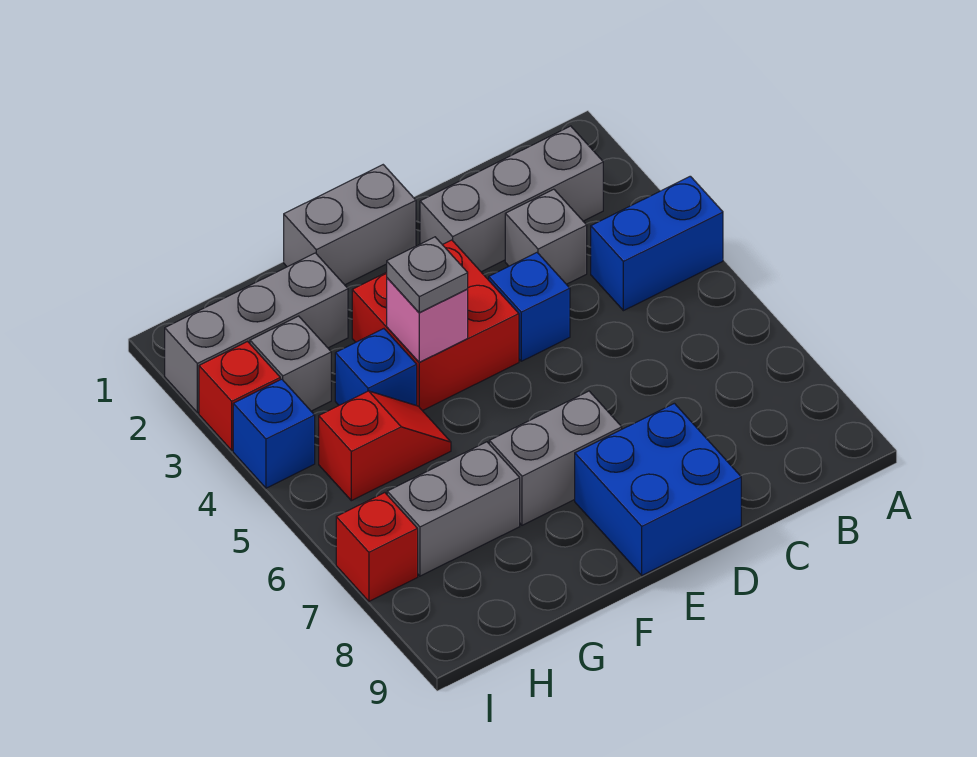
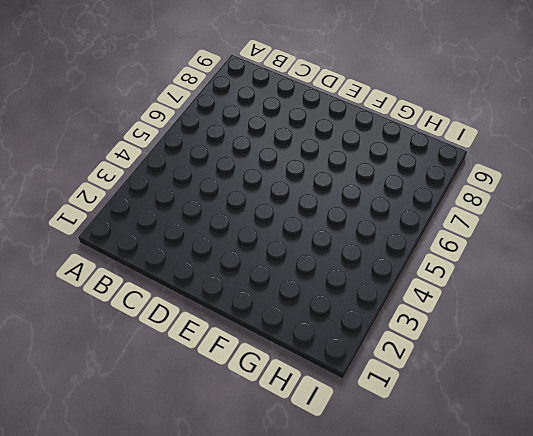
none -> blue 1x2 brick [591,176,723,311]
none -> grey 1x3 brick [420,126,603,272]
none -> grey 1x1 brick [505,189,587,284]

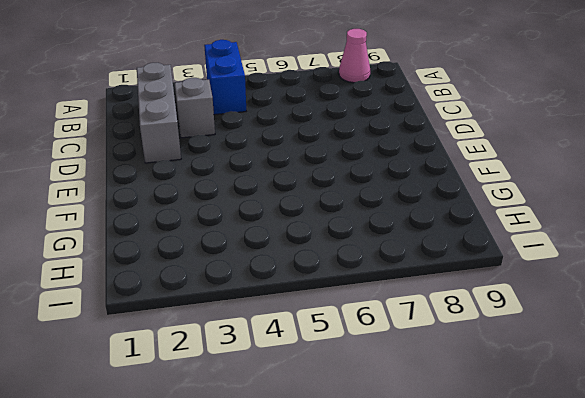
pink 1x1 cone [339,29,370,83] -> none
none -> blue 1x1 brick [489,253,570,361]
none -> blue 2x2 brick [575,403,741,575]
none -> grey 1x2 brick [284,165,416,285]

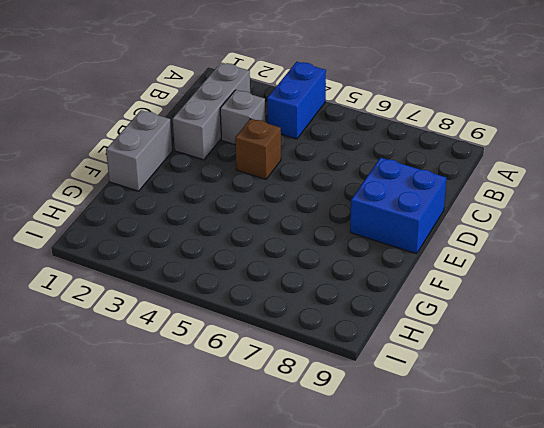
brown 1x1 brick [235,119,281,179] -> blue 1x1 brick [489,253,570,361]
none -> red 2x2 brick [352,240,519,411]
none -> grey 1x2 brick [489,391,622,525]
none -> grey 1x3 brick [165,253,348,413]

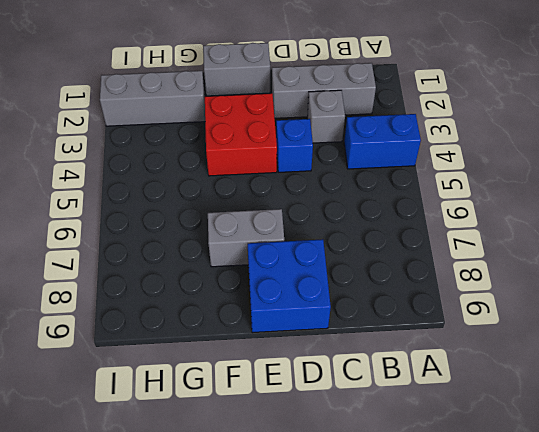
none -> blue 1x1 brick [335,329,417,406]
none -> red 1x2 slope [319,391,451,501]
none -> grey 1x2 brick [387,442,520,576]

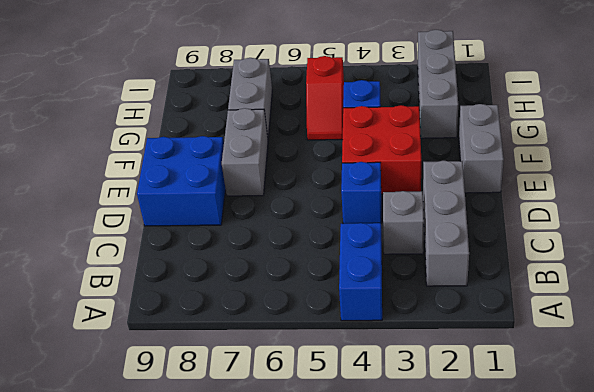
none -> grey 1x1 brick [250,316,331,411]
none -> red 1x1 brick [199,342,280,450]
none -> blue 1x1 brick [233,379,315,488]

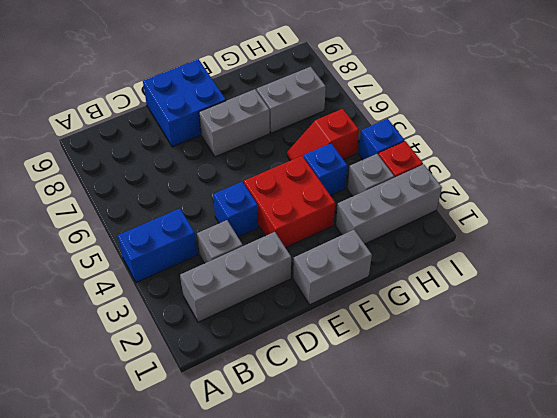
none -> red 1x1 brick [336,493,418,601]
none -> pink 1x1 brick [387,278,468,362]
none -> grey 1x1 plate [387,237,468,313]

